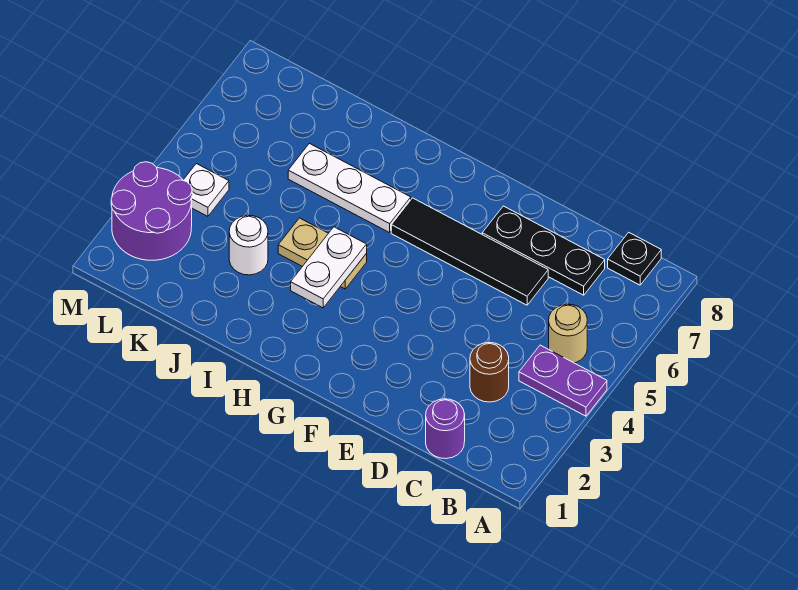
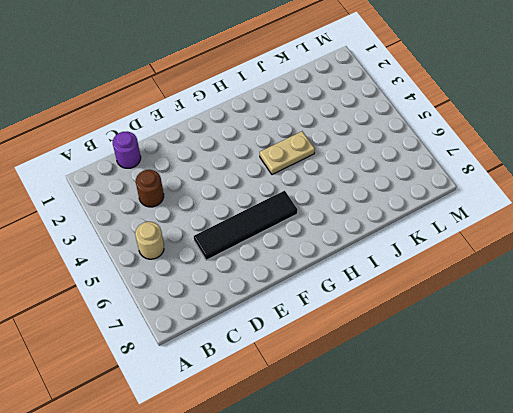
none -> purple 1x2 plate [519,345,607,416]
none -> black 1x1 plate [608,232,661,285]
none -> black 1x3 plate [482,206,605,295]

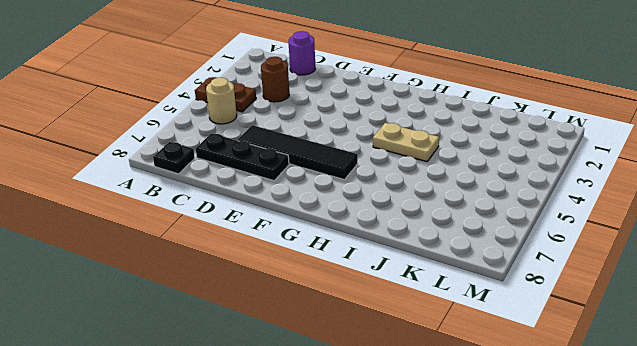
brown 1x2 plate [195,77,256,112] -> purple 1x2 plate [519,345,607,416]
none -> white 1x3 plate [288,143,411,233]
none -> white 1x1 round brick [229,215,268,275]
none -> purple 2x2 round brick [111,162,192,260]

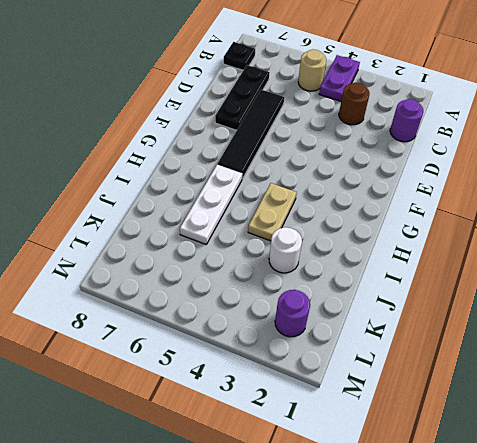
purple 1x1 round brick [275,290,310,337] -> purple 2x2 round brick [111,162,192,260]
none -> white 1x1 plate [184,164,229,216]
none -> white 1x2 plate [291,227,367,308]

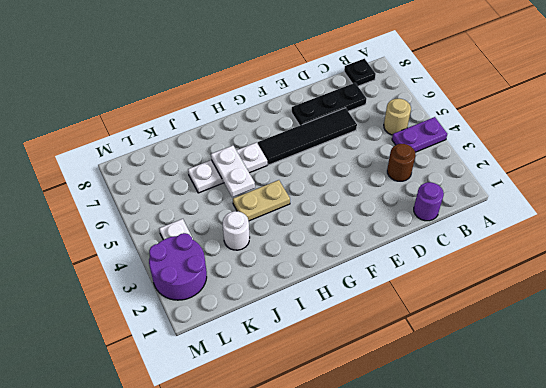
white 1x2 plate [211,146,255,197] -> white 1x2 plate moved to [291,227,367,308]

